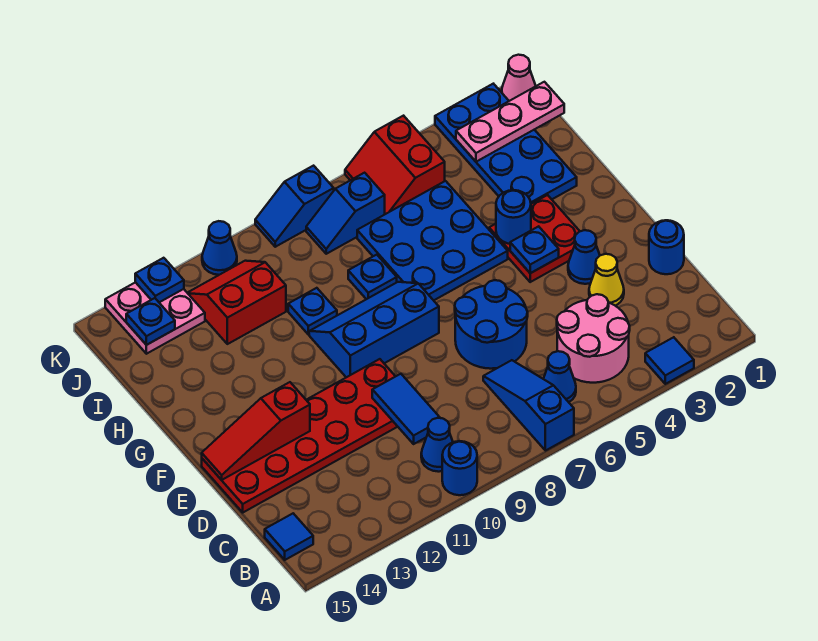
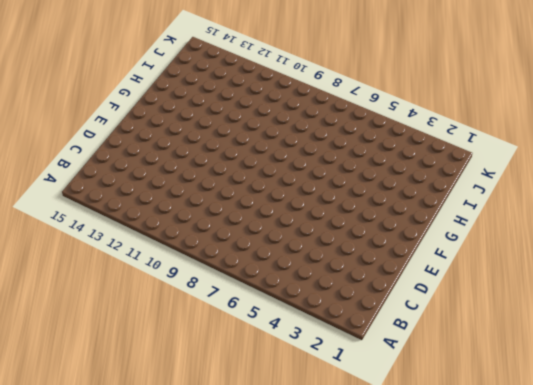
none -> blue 1x1 tile [645,337,694,384]
none -> blue 1x3 slope [483,360,574,451]
none -> blue 1x1 round brick [442,441,477,495]
none -> pink 2x2 round brick [557,294,630,383]

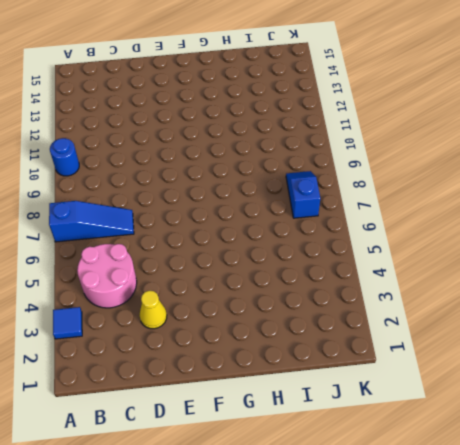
none -> blue 1x1 cone [544,351,576,402]
none -> blue 1x1 cone [421,418,453,472]
none -> blue 1x1 tile [265,513,313,560]
none -> blue 1x1 round brick [649,220,684,274]

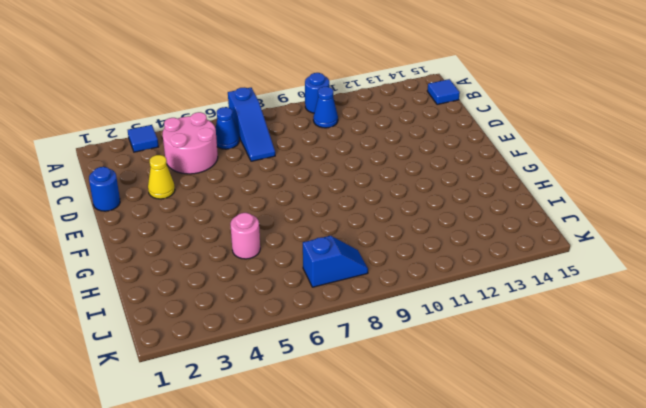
pink 1x1 round brick [230,213,260,259] -> blue 3x3 plate [357,181,508,300]
none -> blue 2x2 round brick [455,280,528,369]
none -> red 2x6 plate [202,359,398,512]
none -> blue 1x1 cone [568,230,600,284]
none -> red 2x2 plate [489,195,580,282]

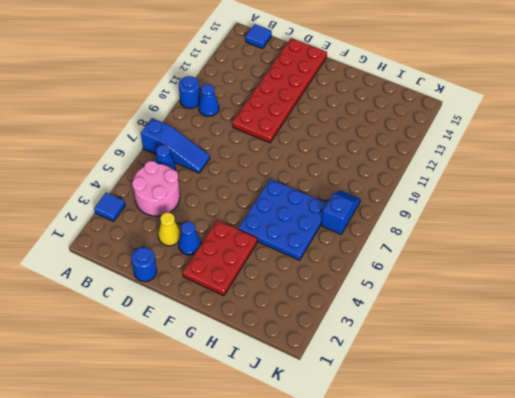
red 2x3 plate [183,220,257,296] -> red 2x2 plate [489,195,580,282]
none -> blue 2x2 round brick [455,280,528,369]
none -> blue 2x3 slope [309,282,439,377]
none -> blue 2x4 plate [435,84,577,204]
none -> blue 1x1 plate [348,255,397,299]

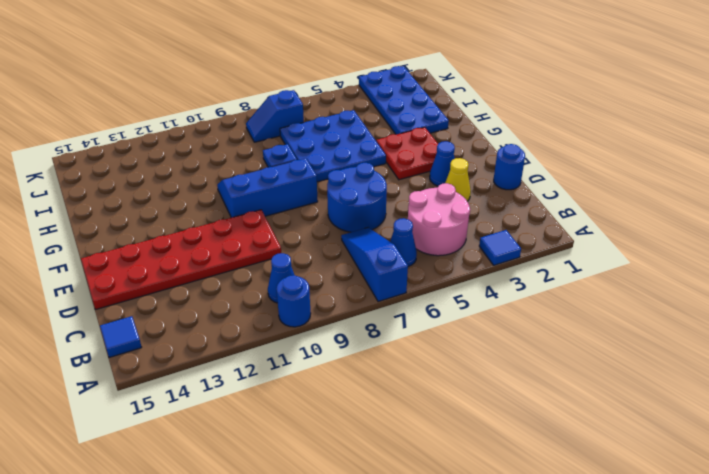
none -> blue 1x1 plate [288,288,337,335]
none -> red 2x2 slope [188,261,286,344]
none -> red 2x2 slope [345,116,445,214]
none -> pink 2x2 plate [105,282,205,354]

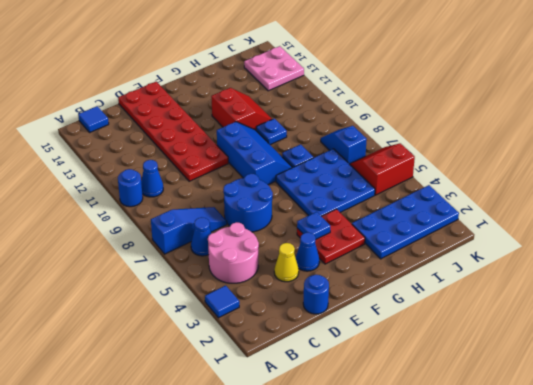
red 2x2 slope [211,88,272,130] -> red 2x2 slope moved to [188,261,286,344]
none -> pink 1x1 cone [502,55,536,101]
none -> blue 1x2 slope [255,166,334,247]
none -> blue 1x1 cone [202,221,237,275]
none -> blue 1x2 tile [372,374,440,444]

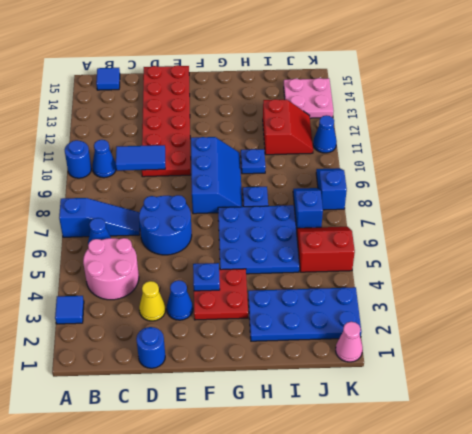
none -> red 1x3 slope [202,382,310,480]
none -> blue 1x1 round brick [496,190,531,244]
none -> pink 1x3 plate [456,82,564,162]
none -> blue 1x1 plate [126,298,175,345]

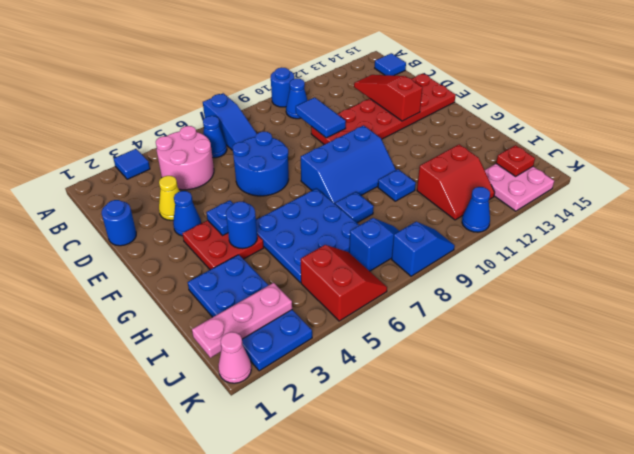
red 1x3 slope [354,75,422,121] -> red 1x3 slope turned to [202,382,310,480]
red 1x1 plate [496,145,535,176] -> blue 1x1 plate [126,298,175,345]
none -> blue 1x1 plate [135,258,184,302]

